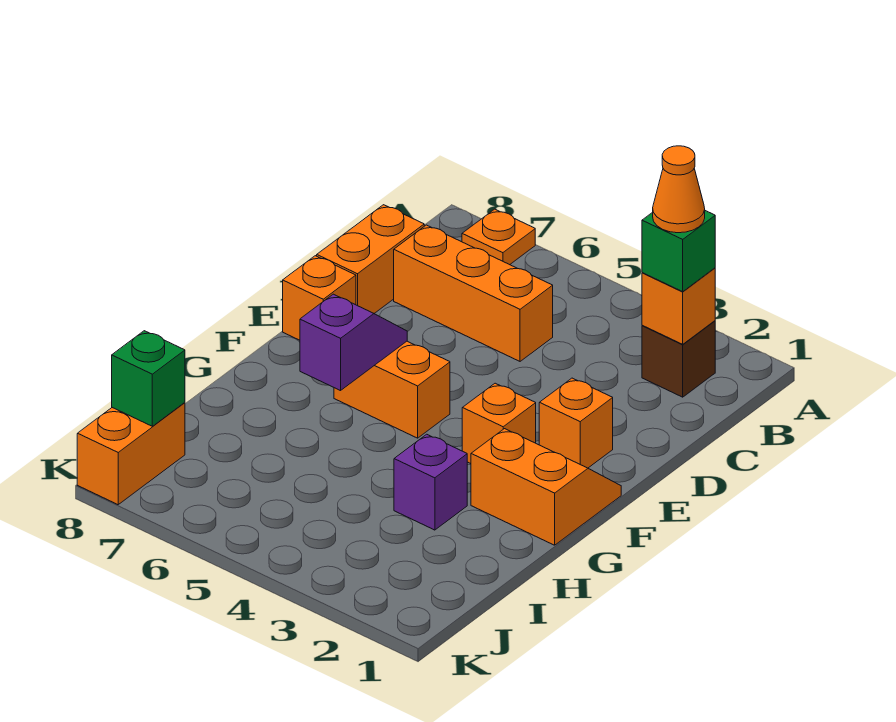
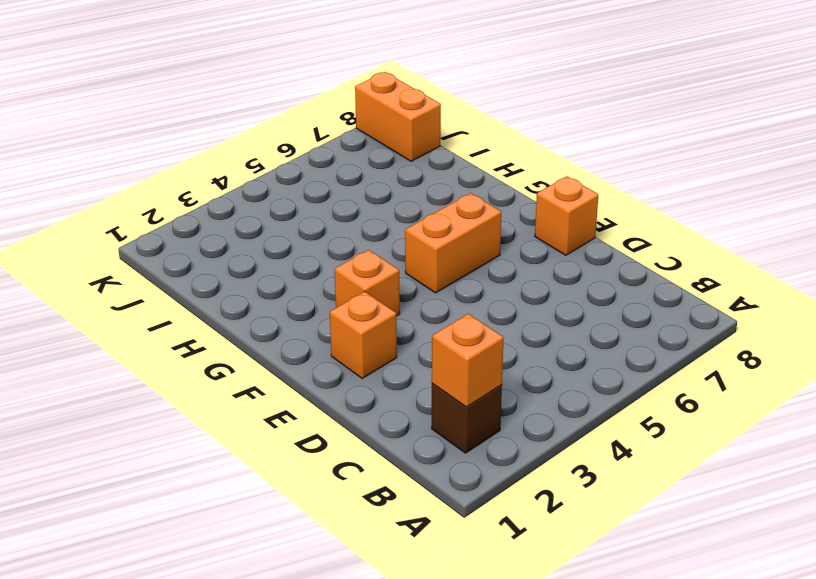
none -> orange 1x1 plate [462,209,535,265]
none -> orange 1x3 brick [394,225,553,361]
none -> orange 1x2 brick [317,205,424,313]

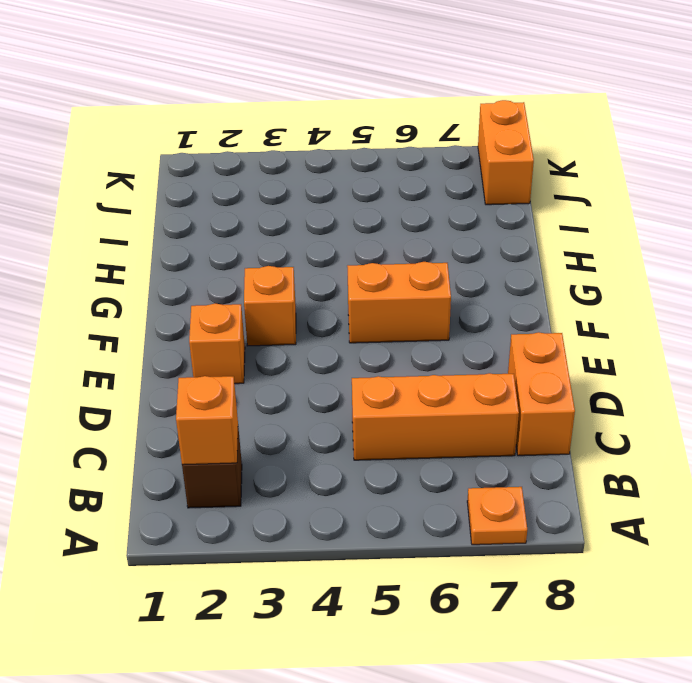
none -> orange 1x1 brick [283,256,356,340]
none -> orange 2x2 slope [471,429,621,545]
none -> purple 1x1 brick [394,434,467,530]

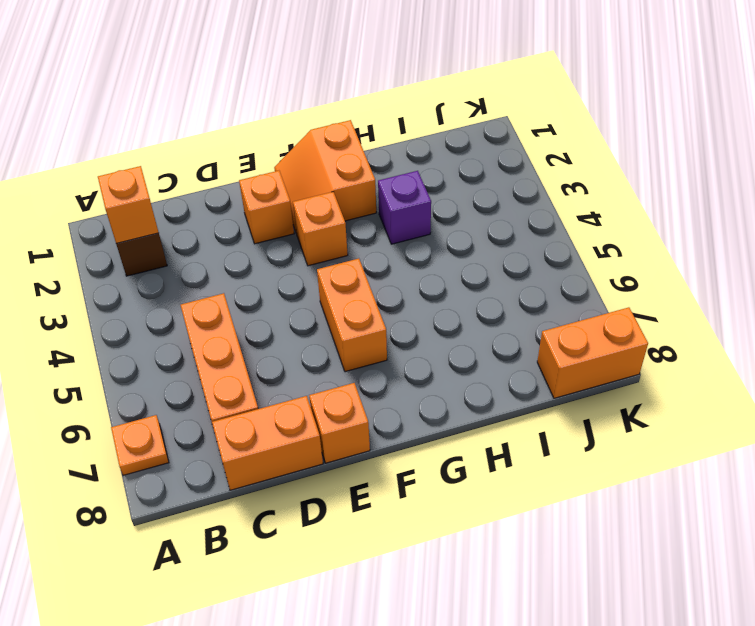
none -> purple 1x2 slope [300,294,407,391]
none -> green 1x1 brick [112,331,185,426]
none -> green 1x1 brick [642,211,715,292]

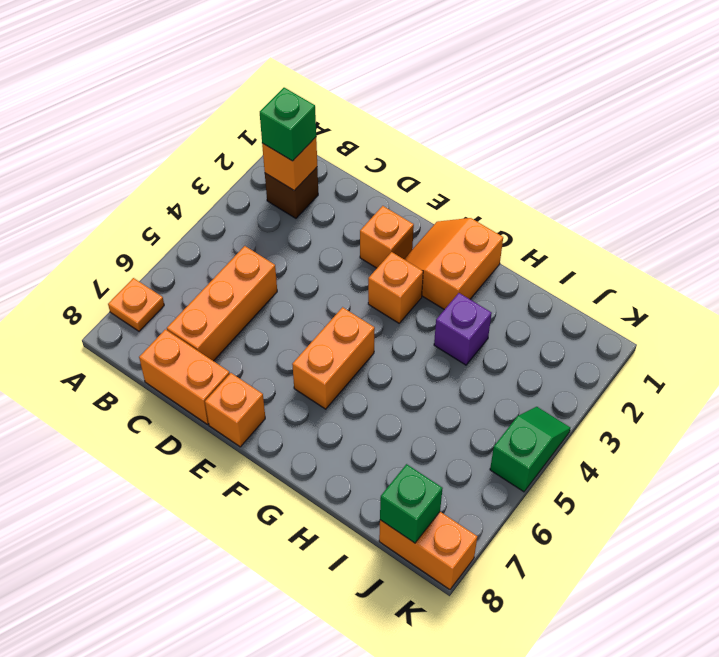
green 1x2 slope [490,407,570,492] -> none
none -> purple 1x2 slope [300,294,407,391]
none -> orange 1x1 cone [653,146,705,233]

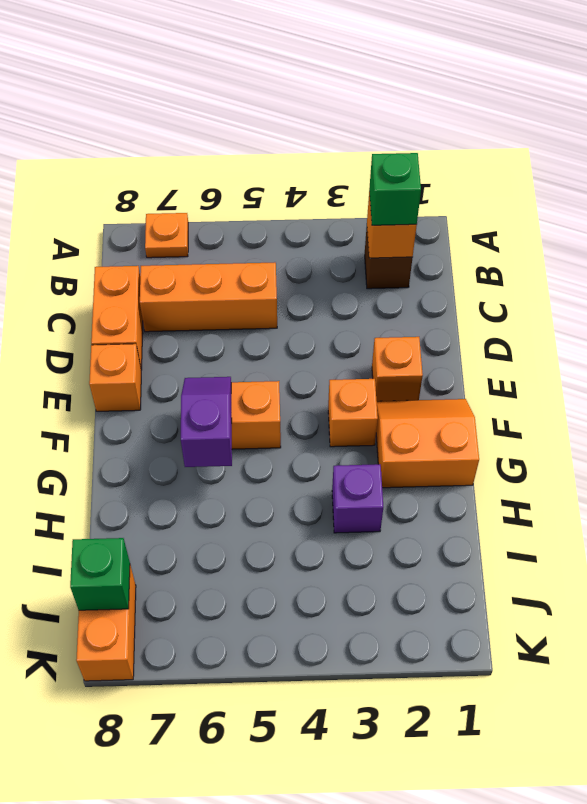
none -> orange 1x1 cone [653,146,705,233]

